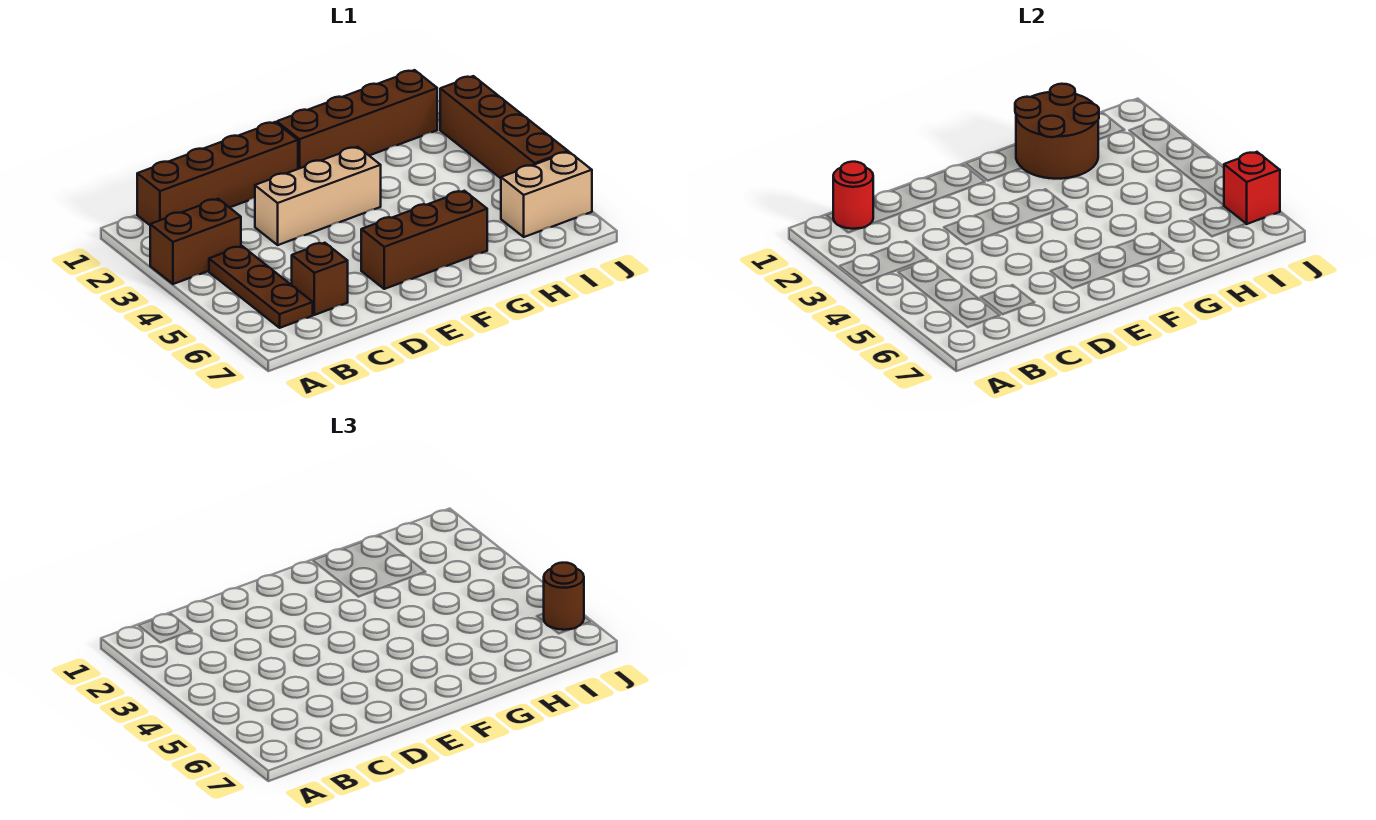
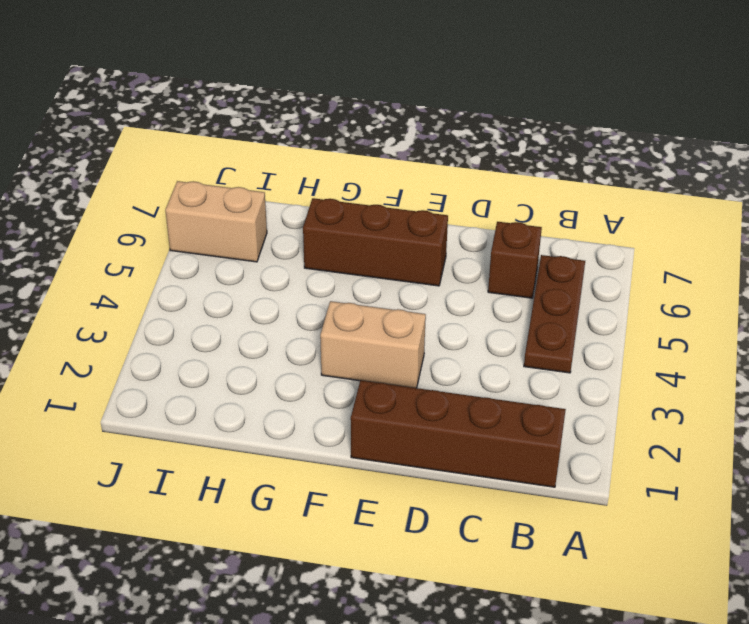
tan 1x2 brick [320,301,426,388] -> tan 1x3 brick [255,147,381,245]
none -> brown 1x2 brick [150,199,241,284]
none -> brown 1x4 brick [277,70,437,169]
none -> brown 1x4 brick [440,76,568,178]

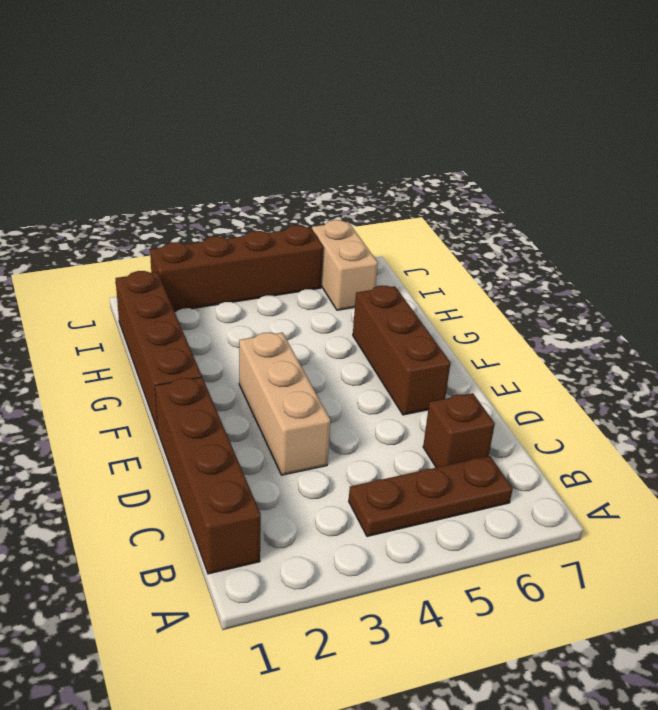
none -> brown 1x2 brick [150,199,241,284]
none -> red 1x1 round brick [833,162,873,229]
none -> brown 2x2 round brick [1015,84,1099,179]

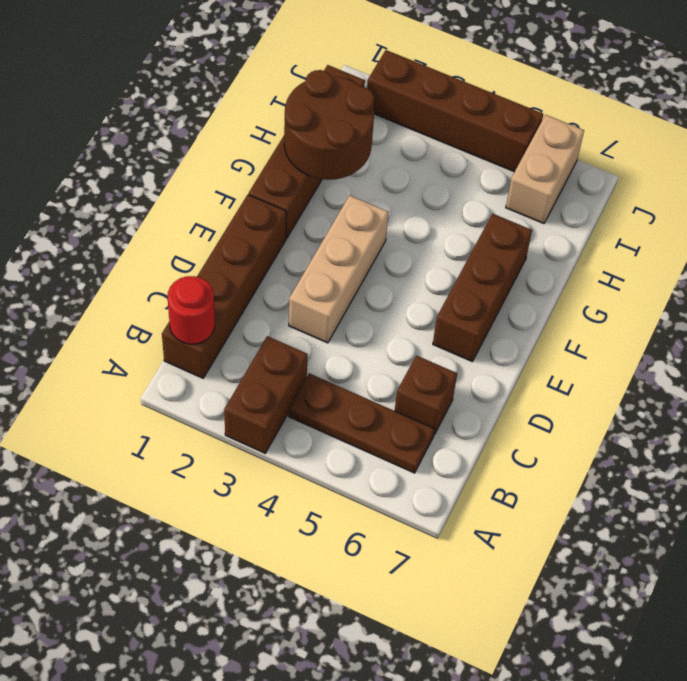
none -> red 1x1 brick [1224,152,1280,224]
none -> brown 1x1 round brick [544,563,584,630]

